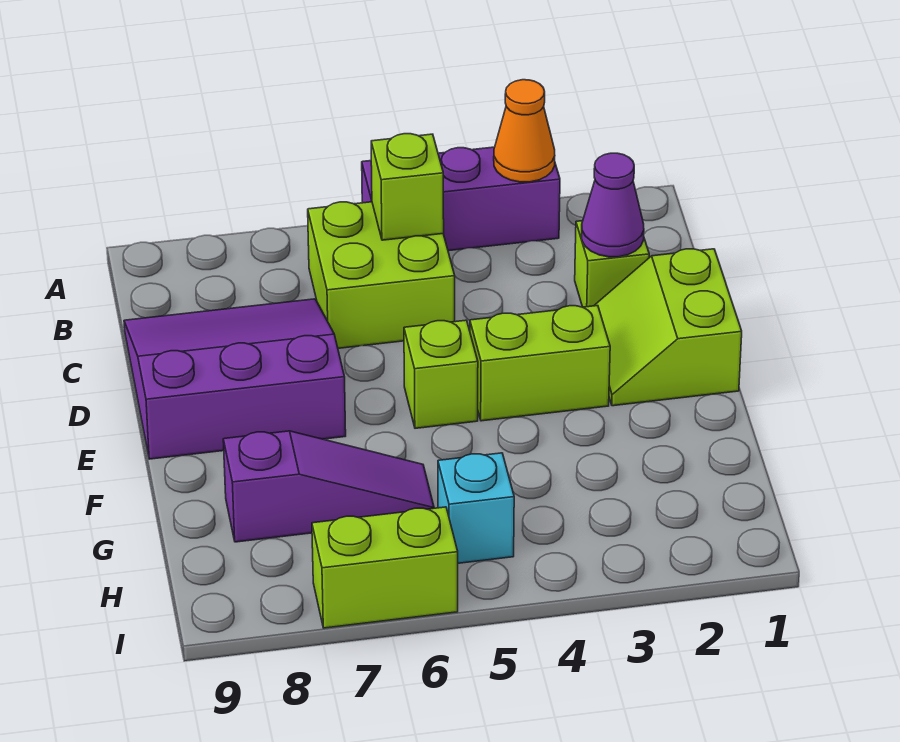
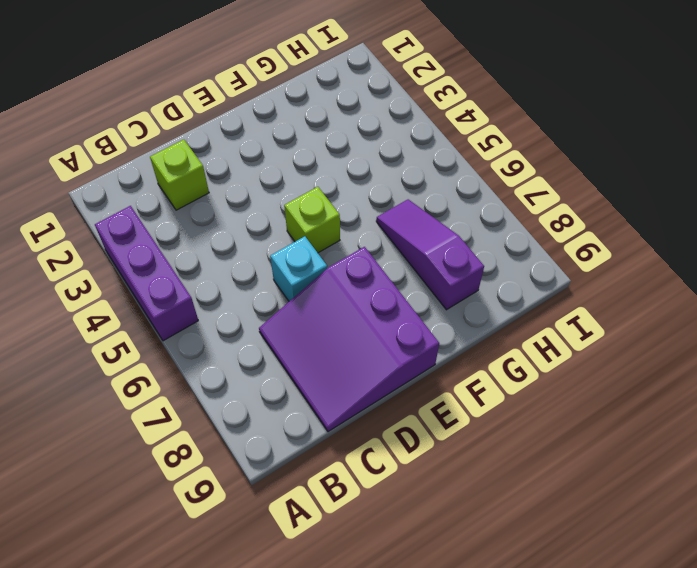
cyan 1x1 brick [270,236,327,301] -> cyan 1x1 brick moved to [438,453,514,563]
none -> lime 2x2 brick [308,202,455,348]
none -> lime 2x2 slope [594,249,742,406]
none -> lime 1x2 brick [470,306,610,421]

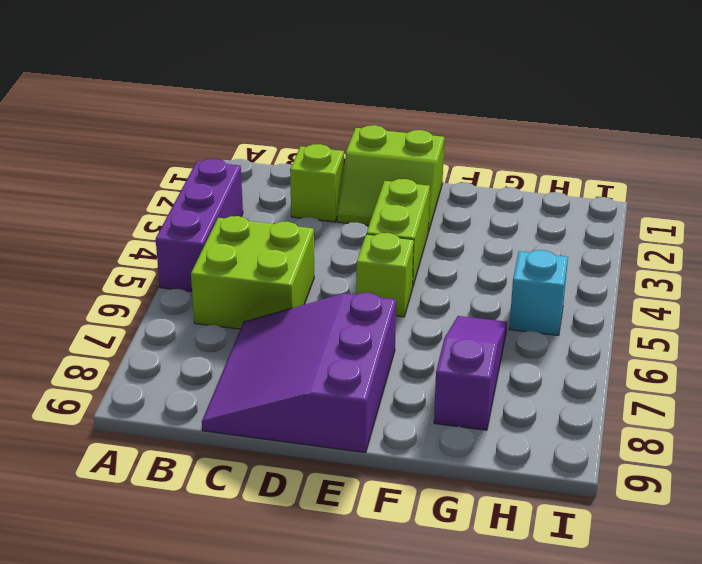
none -> lime 1x2 brick [312,507,458,628]
none -> orange 1x1 cone [494,80,555,182]
none -> lime 1x1 brick [371,134,444,240]

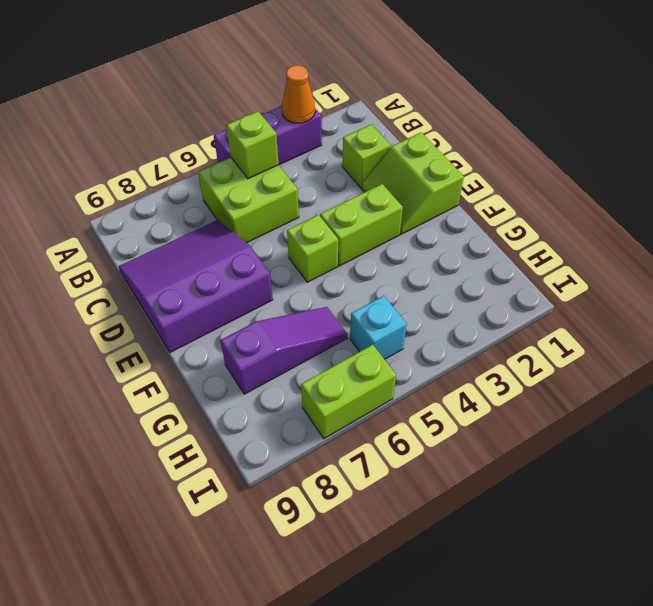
none -> purple 1x1 cone [582,153,644,257]

